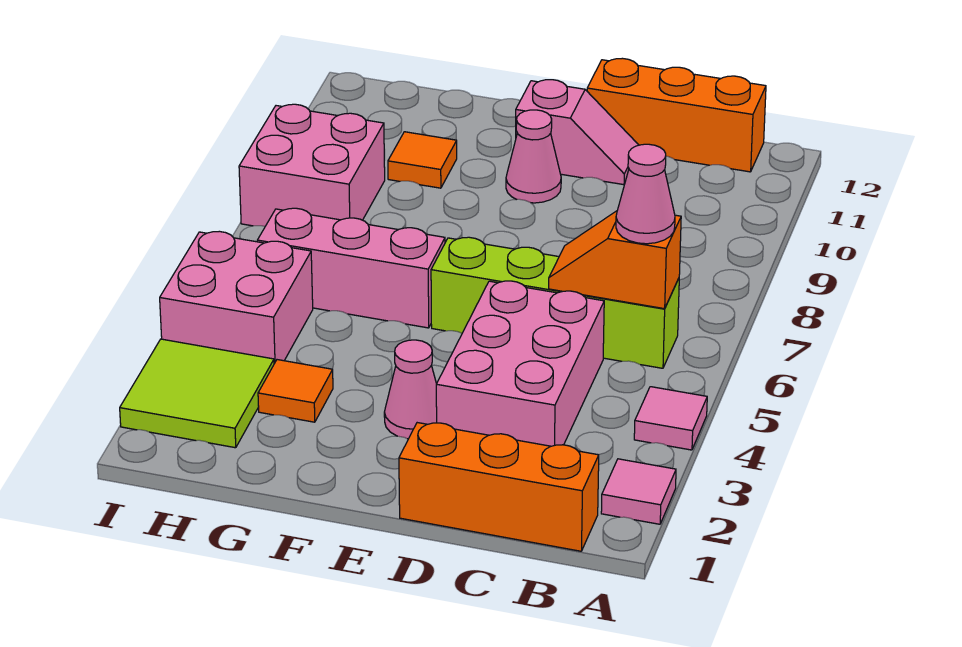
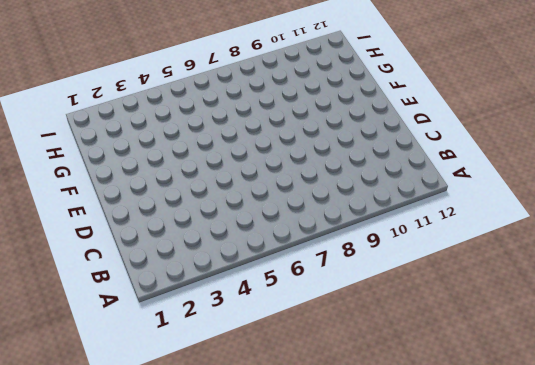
none -> pink 1x1 tile [601,459,676,524]
none -> pink 1x1 tile [634,387,707,450]
none -> orange 1x3 brick [399,423,599,551]

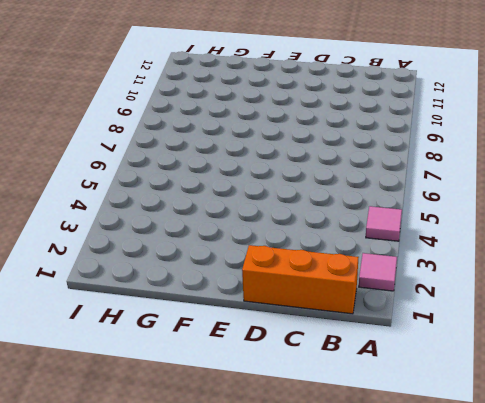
none -> lime 1x4 brick [431,237,679,368]
none -> orange 1x3 brick [587,58,766,172]
none -> pink 2x3 brick [436,281,604,446]

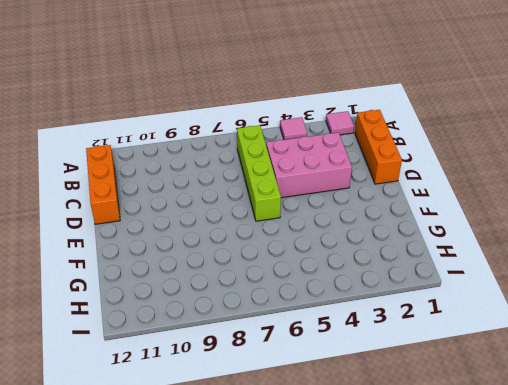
none -> pink 1x2 slope [516,80,638,185]
none -> pink 1x1 cone [384,340,437,439]
none -> pink 1x1 cone [506,110,561,203]

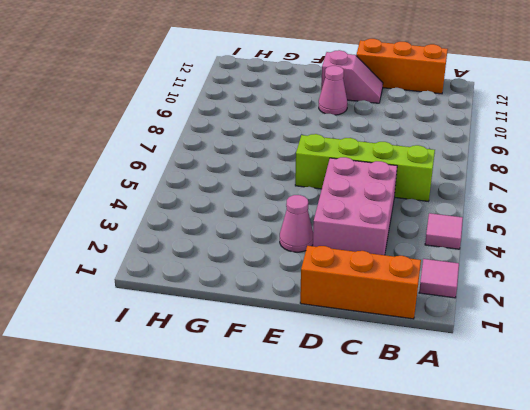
none -> pink 1x3 brick [257,208,445,328]
none -> orange 1x1 tile [258,360,333,422]
none -> orange 1x1 tile [388,132,457,188]

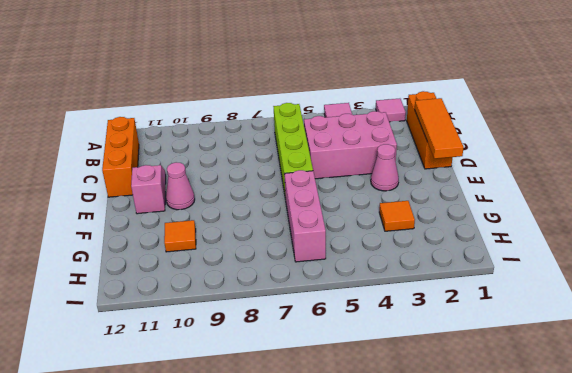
orange 1x3 tile [415,98,464,159] -> none
none -> lime 2x2 tile [120,339,274,448]
none -> pink 2x2 brick [160,231,313,364]
none -> pink 2x2 brick [239,104,385,226]

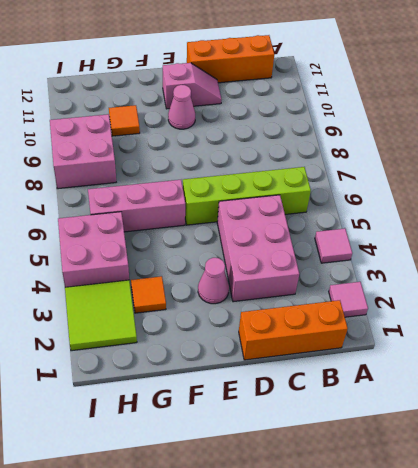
none -> orange 1x2 slope [549,211,681,309]
none -> pink 1x1 cone [616,144,675,244]

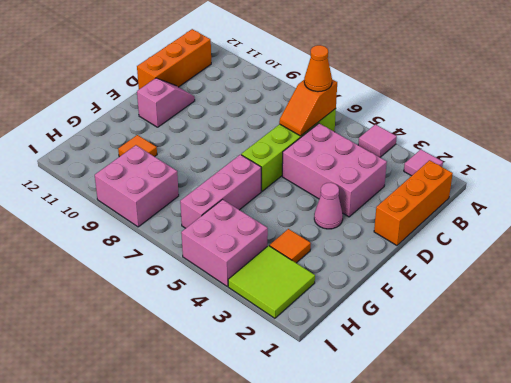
orange 1x1 cone [304,45,332,92] -> pink 1x1 cone [616,144,675,244]
none -> pink 1x1 cone [506,110,561,203]

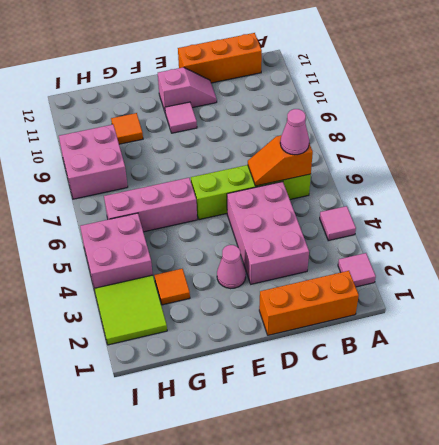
pink 1x1 tile [165,102,197,133] -> pink 1x1 cone [506,110,561,203]

